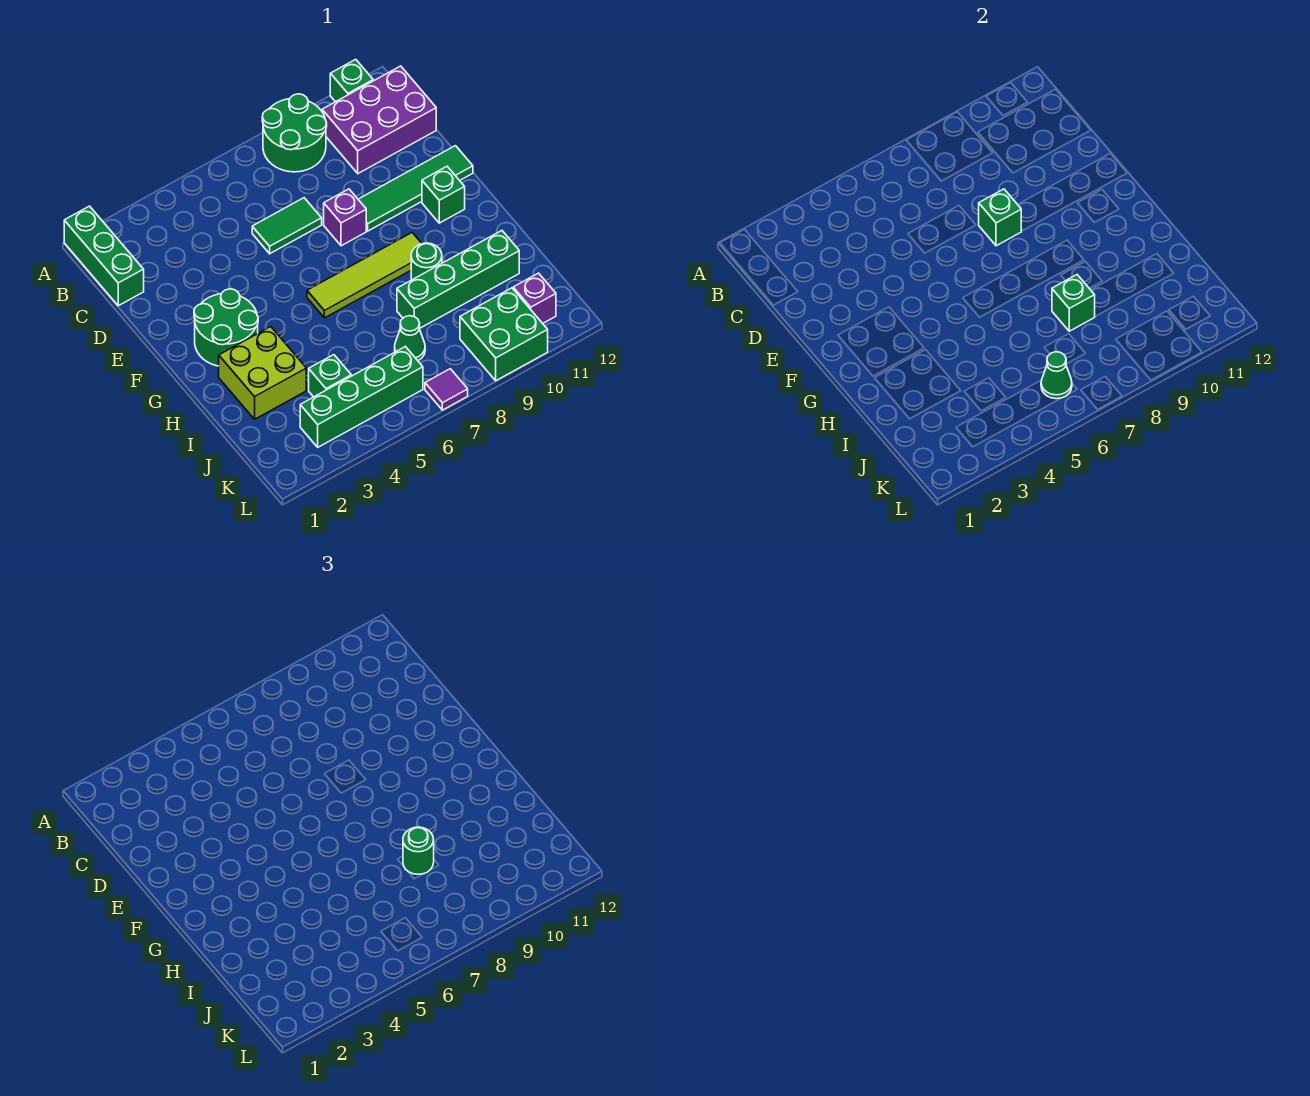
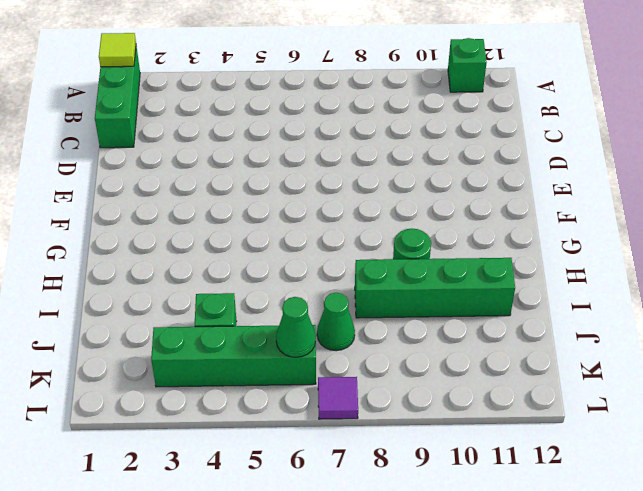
lime 1x1 tile [99,33,136,67] -> none
none -> green 2x2 round brick [262,94,327,172]
none -> purple 2x3 brick [322,66,436,173]
none -> green 1x2 tile [252,198,322,254]

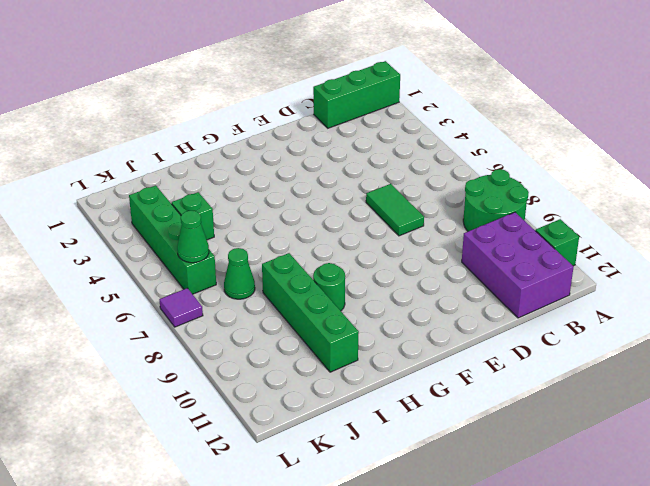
none -> purple 1x1 brick [324,189,366,246]
none -> green 1x4 tile [358,146,473,231]
none -> green 2x2 round brick [194,289,258,366]

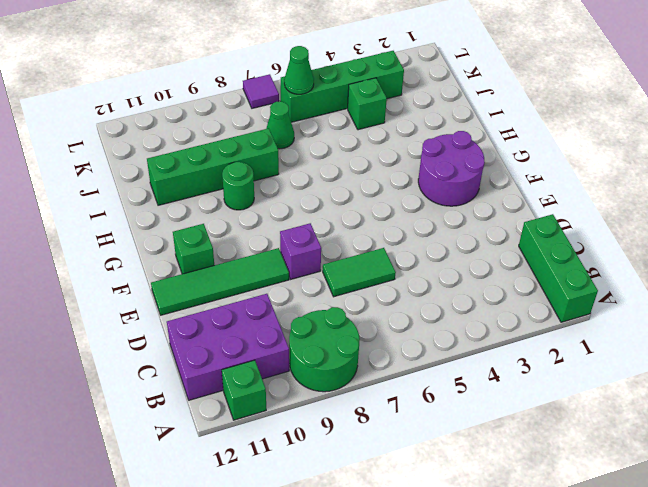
purple 2x2 round brick [418,131,485,206] -> green 2x2 round brick [194,289,258,366]
none -> lime 1x4 tile [307,233,422,318]
none -> lime 2x2 brick [219,327,306,419]
none -> green 2x2 brick [460,288,548,381]

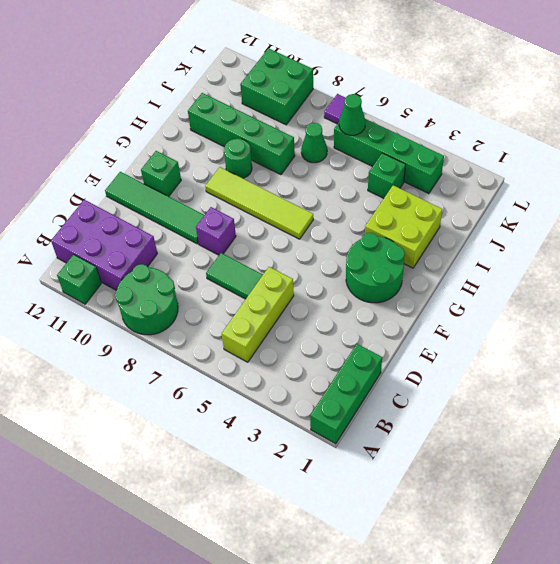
lime 1x3 brick [222,267,294,362] -> none
none -> purple 1x1 brick [513,273,556,323]
none -> green 1x1 brick [979,189,1021,246]
none -> green 1x1 brick [1052,275,1095,331]

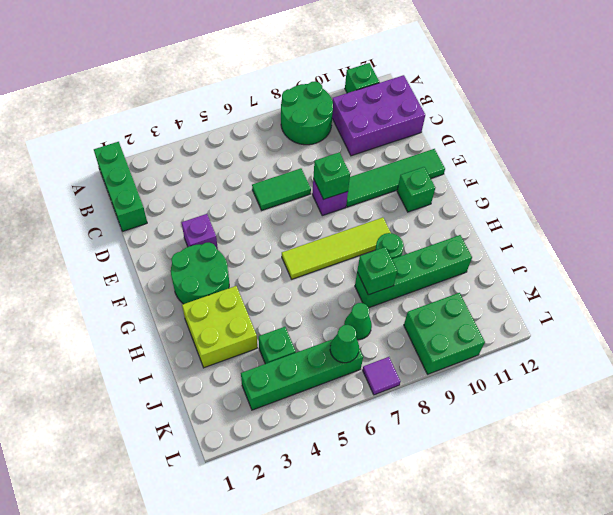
purple 1x1 brick [182,214,218,250] -> purple 1x1 brick moved to [513,273,556,323]
none -> green 1x1 round brick [403,827,434,874]

